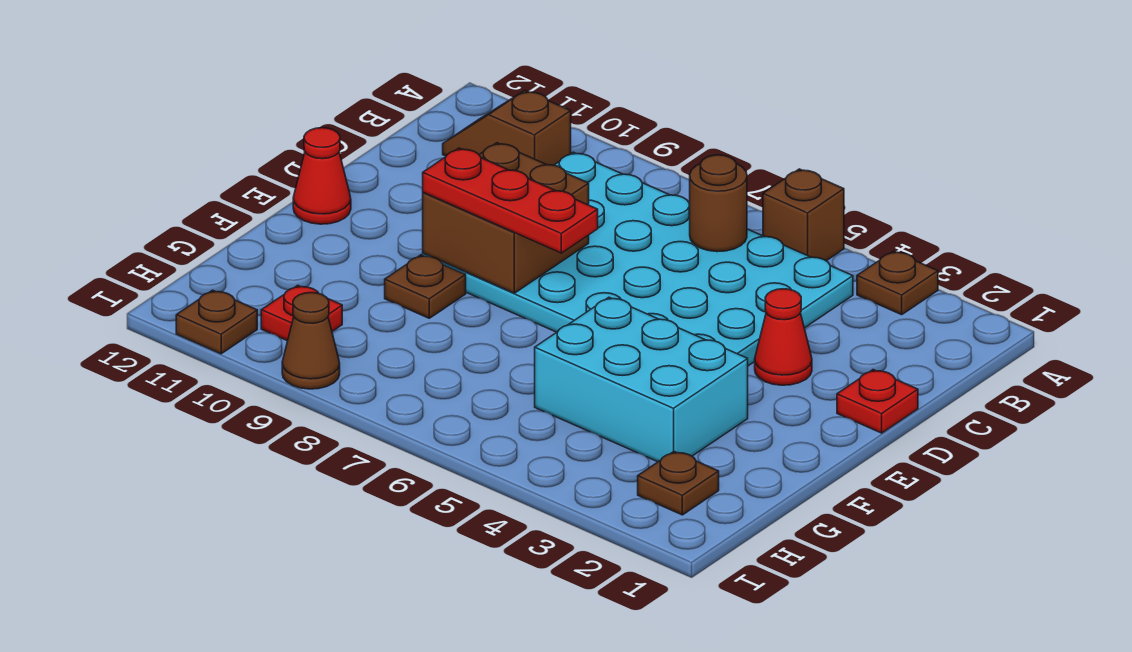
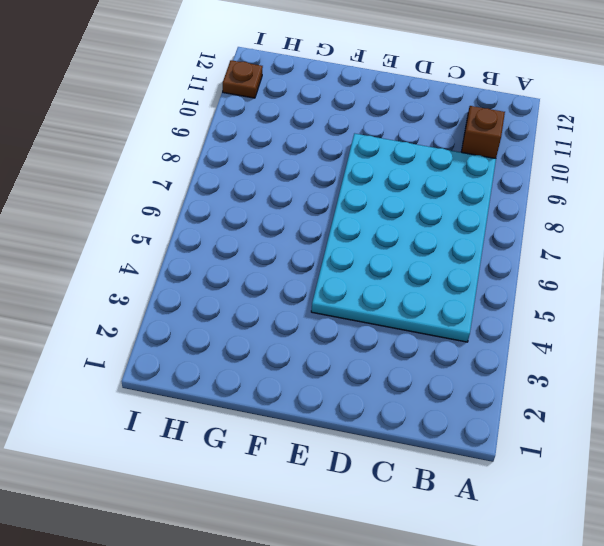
none -> brown 1x1 plate [857,251,938,315]
none -> brown 1x1 brick [763,169,844,261]
none -> red 1x1 plate [837,370,918,433]

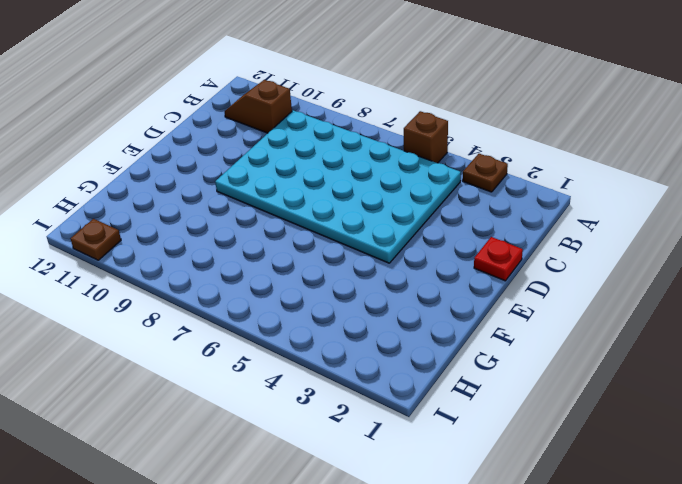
none -> red 1x1 cone [755,289,812,385]
none -> red 1x1 cone [293,128,351,224]
none -> cyan 2x3 brick [535,297,748,462]

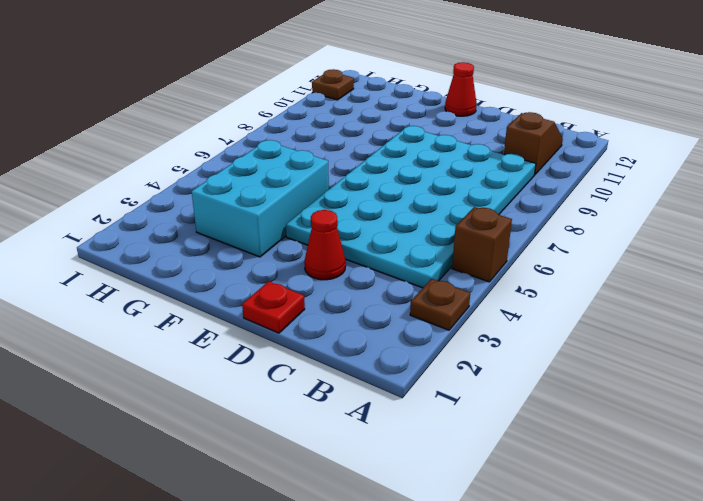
none -> brown 1x1 plate [385,255,466,318]
none -> brown 1x1 plate [638,452,719,515]
none -> red 1x1 plate [261,285,342,341]

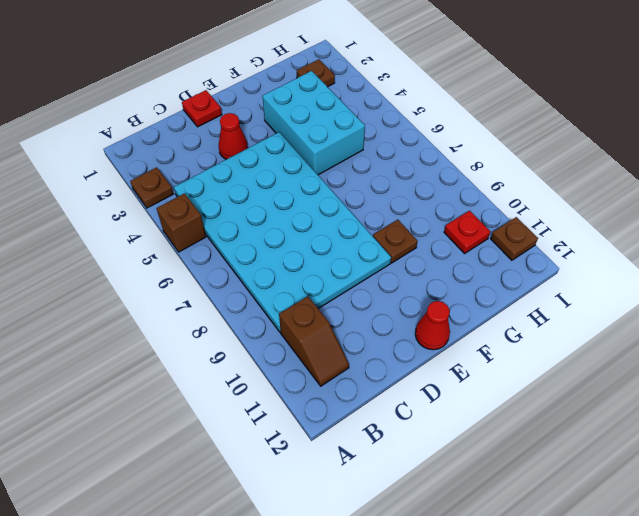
none -> brown 1x1 cone [282,293,340,389]
none -> brown 1x1 round brick [689,155,747,252]
none -> brown 2x2 brick [423,143,589,293]

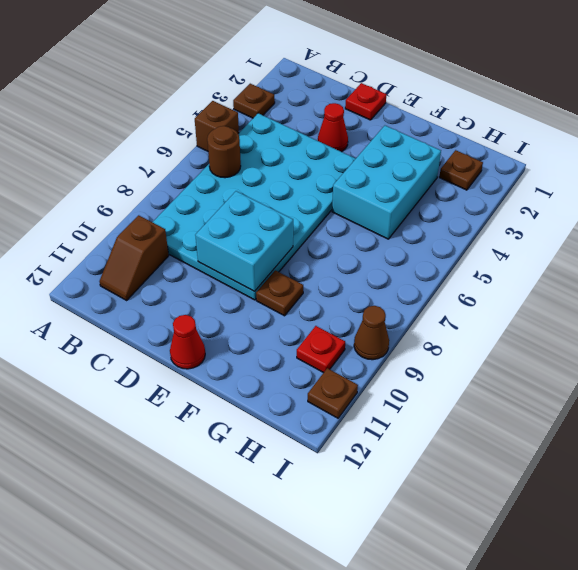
cyan 2x2 brick [195,191,293,291] -> brown 2x2 brick [423,143,589,293]
none -> red 1x3 plate [423,148,598,253]

